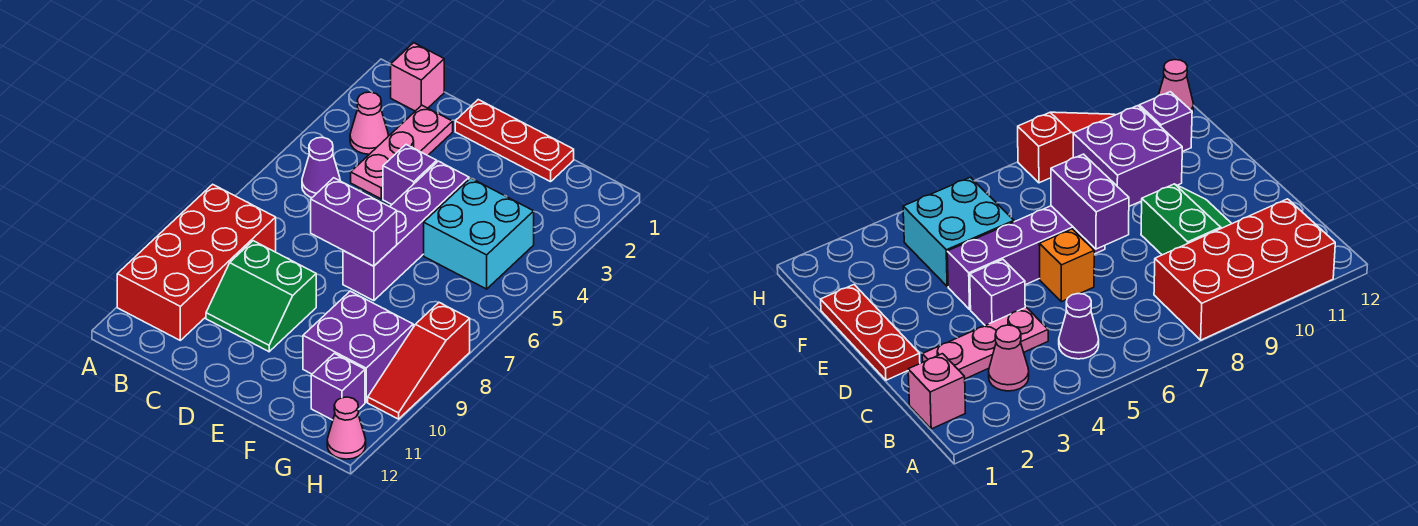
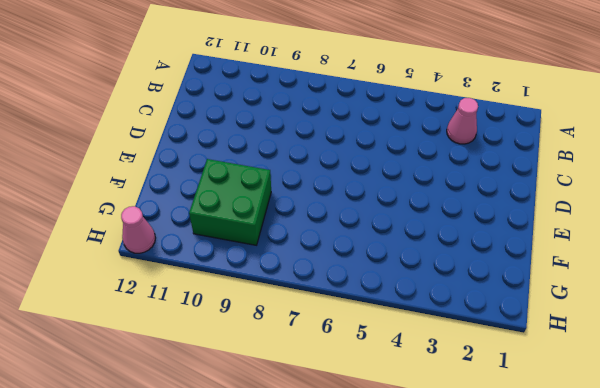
green 2x2 brick [189,159,271,245] -> purple 2x2 brick [303,291,413,402]
none -> red 2x4 brick [117,184,276,340]
none -> pink 1x1 brick [391,43,444,111]
none -> purple 1x1 cone [302,137,340,198]

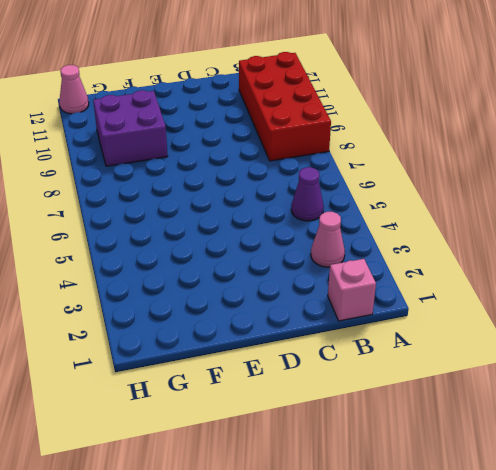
none -> pink 1x3 plate [351,105,453,199]
none -> green 2x2 slope [206,241,316,352]
none -> red 1x3 plate [455,100,574,182]

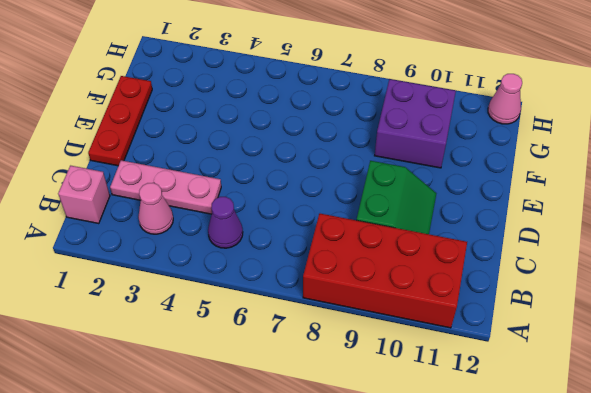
none -> purple 1x1 brick [383,145,437,204]
none -> orange 1x1 brick [1039,229,1094,302]
none -> purple 1x4 brick [343,161,469,301]

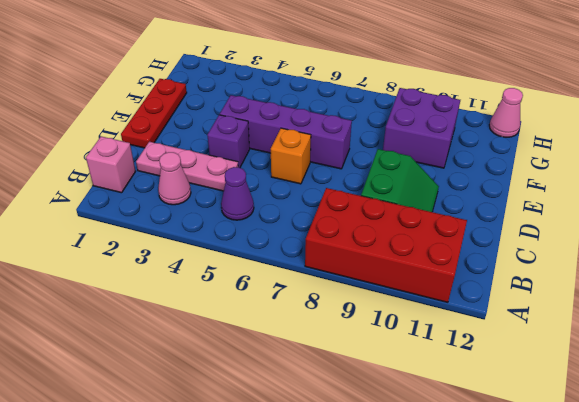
none -> cyan 2x2 brick [424,178,534,289]
none -> purple 1x1 brick [311,353,365,420]
none -> red 1x3 slope [368,303,470,419]

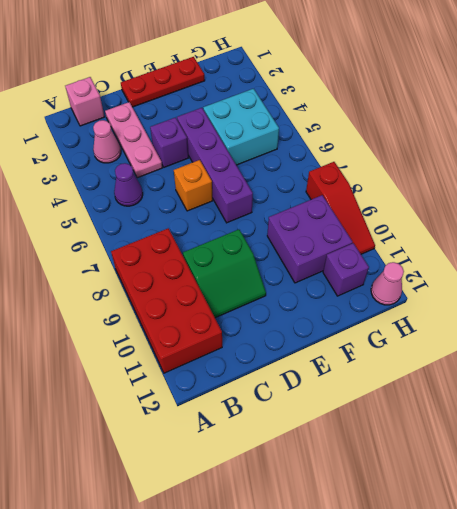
none -> purple 1x2 brick [311,178,397,266]

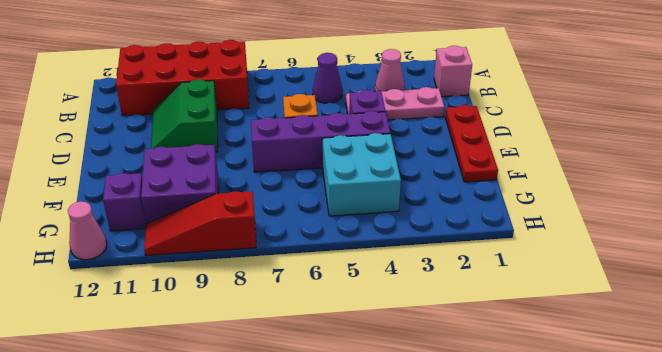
none -> purple 1x2 brick [311,178,397,266]

